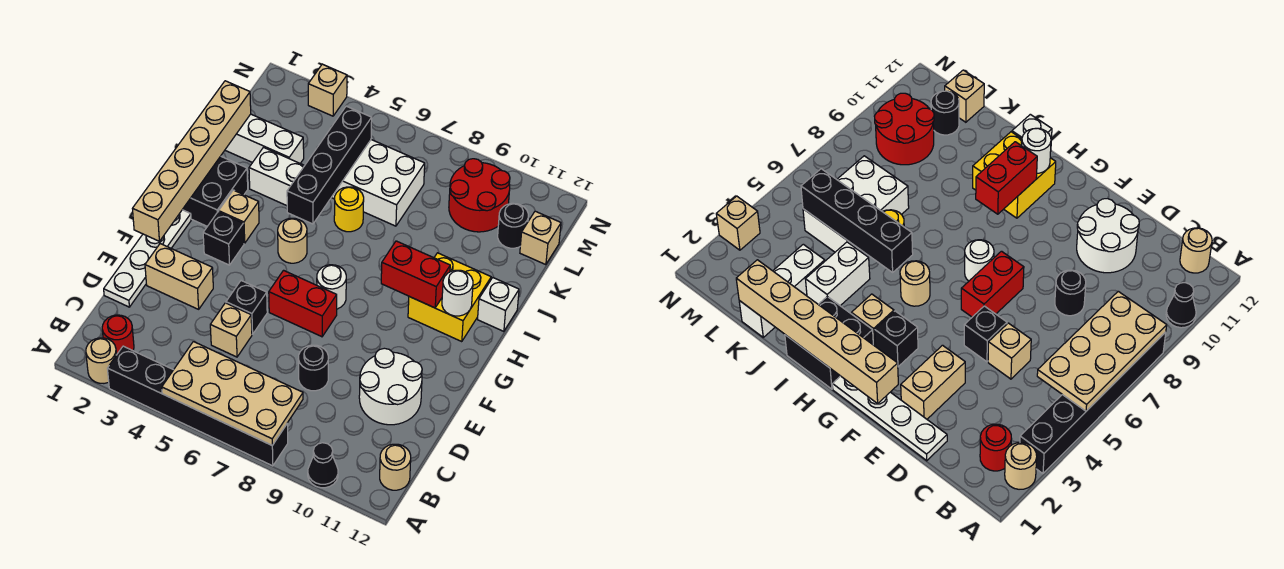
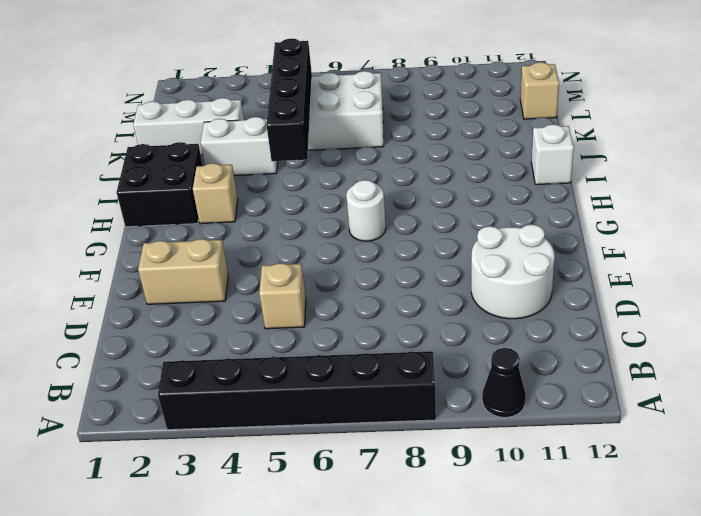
none -> tan 1x1 round brick [86,338,117,383]
none -> red 1x1 round brick [102,315,134,354]
none -> tan 1x1 round brick [380,444,411,490]
none -> white 1x4 plate [104,210,191,307]

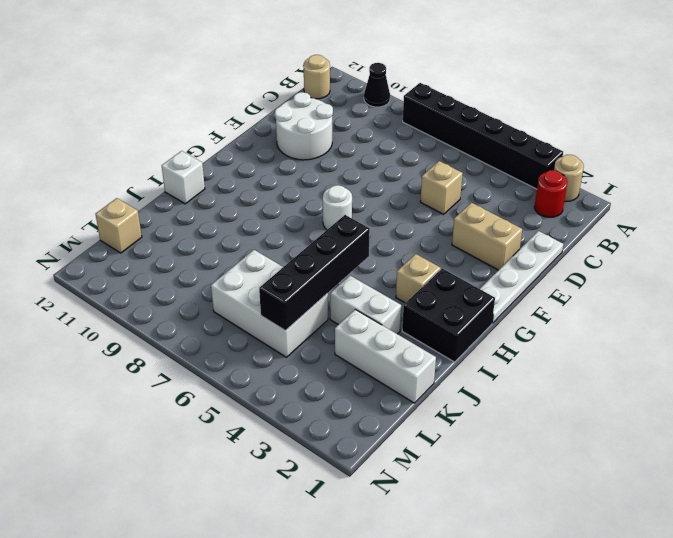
none -> black 1x1 round brick [298,345,328,391]
none -> black 1x1 brick [226,281,267,334]
none -> red 1x2 brick [269,270,337,337]
none -> black 1x1 brick [203,212,244,265]

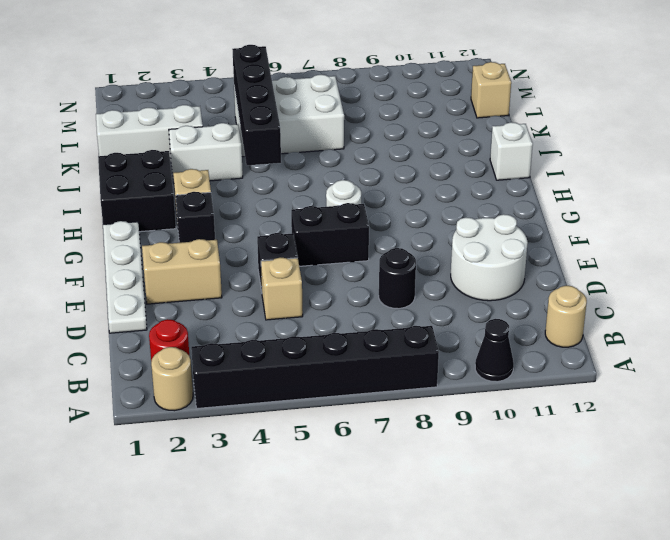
black 1x2 brick [291,203,369,266] -> red 1x2 brick [269,270,337,337]
none -> tan 1x1 round brick [278,218,307,263]
none -> yellow 2x2 brick [408,253,491,342]
none -> yellow 1x1 round brick [334,187,364,232]
none -> red 2x2 round brick [449,159,510,232]

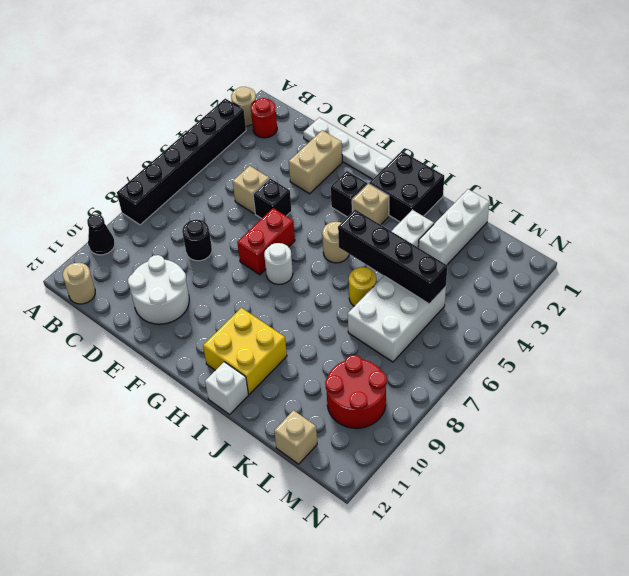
none -> black 1x1 round brick [498,203,528,248]
none -> tan 1x1 brick [308,64,347,116]
none -> tan 2x4 plate [162,342,303,445]
none -> tan 1x6 brick [132,81,251,241]

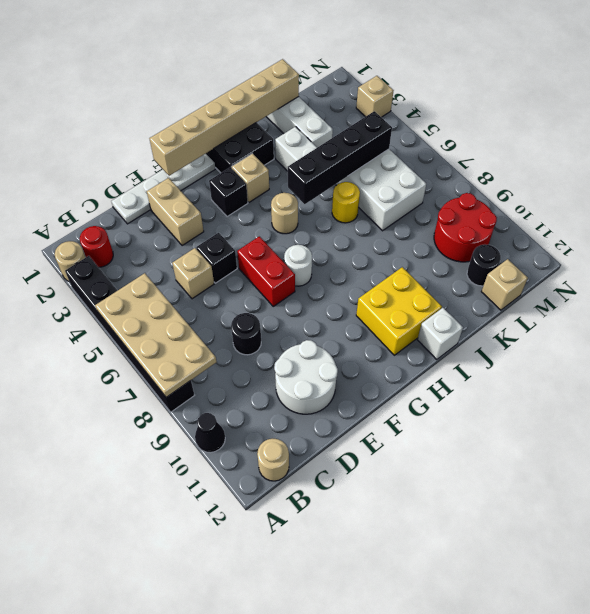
none -> red 1x2 brick [381,241,450,308]
none -> white 1x1 round brick [442,270,473,316]

